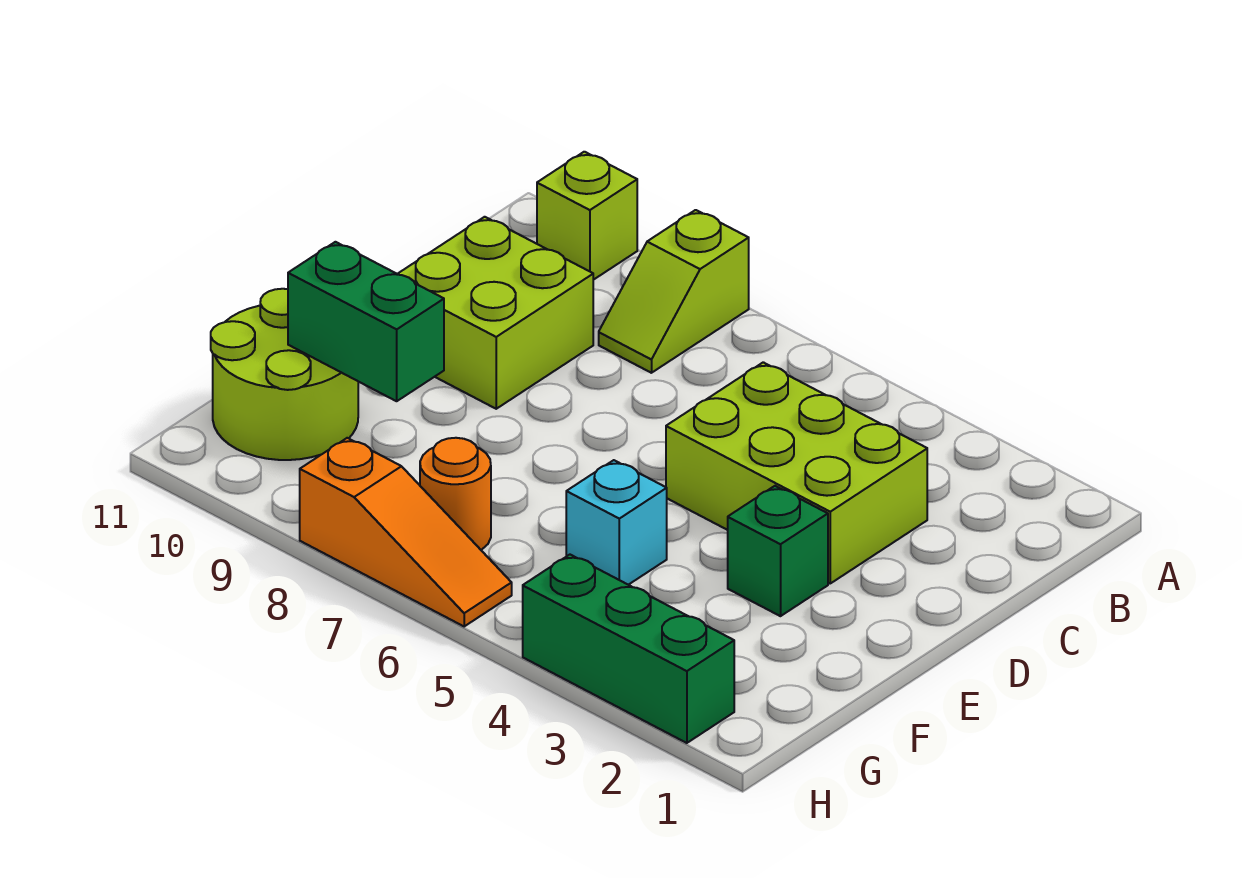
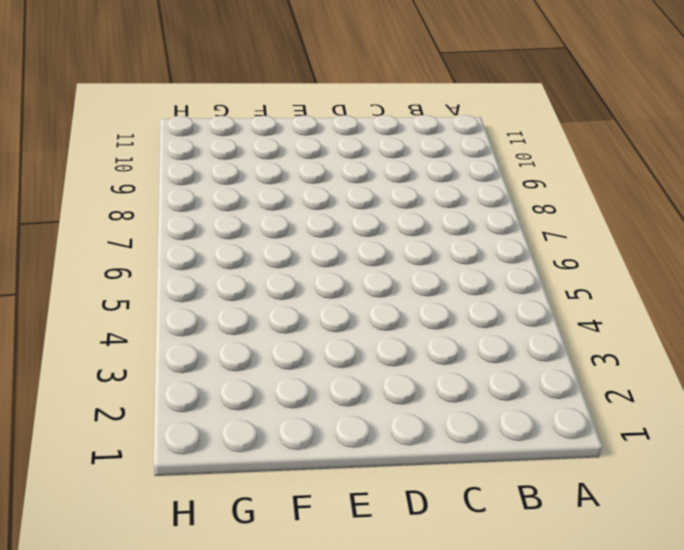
none -> lime 1x2 slope [599,210,749,373]
none -> lime 1x1 brick [537,152,637,280]

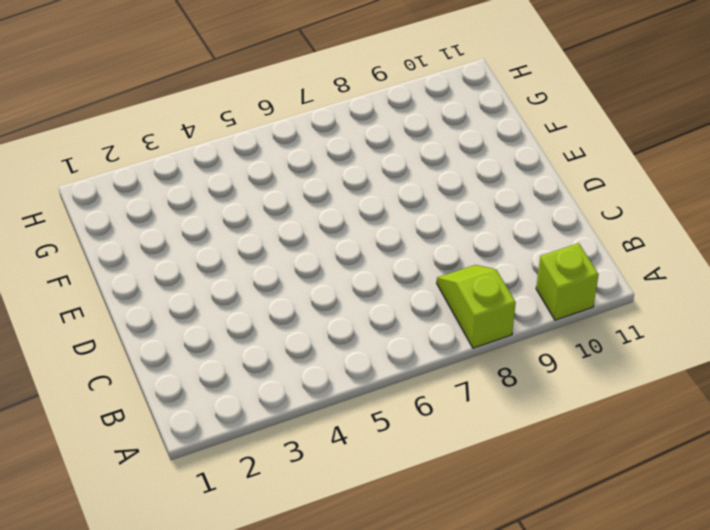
none -> lime 2x3 brick [666,362,927,583]
none -> lime 2x2 brick [398,217,593,409]

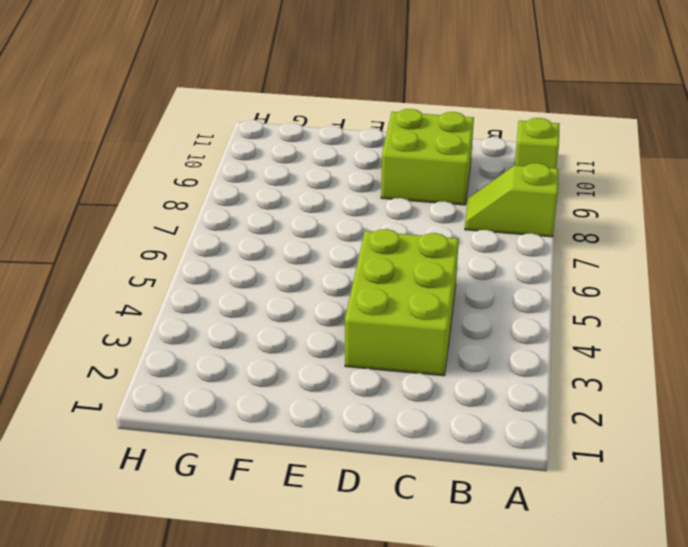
none -> green 1x1 brick [728,486,828,616]
none -> cyan 1x1 brick [566,460,667,585]

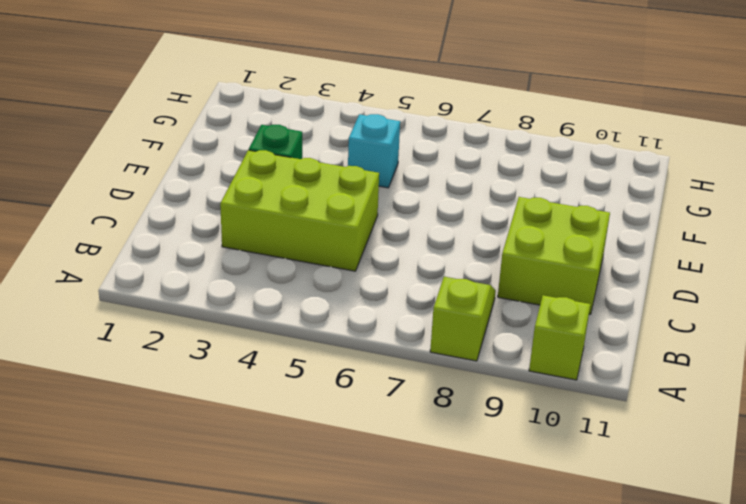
none -> lime 2x2 round brick [211,289,358,460]
none -> orange 1x1 round brick [420,438,491,550]

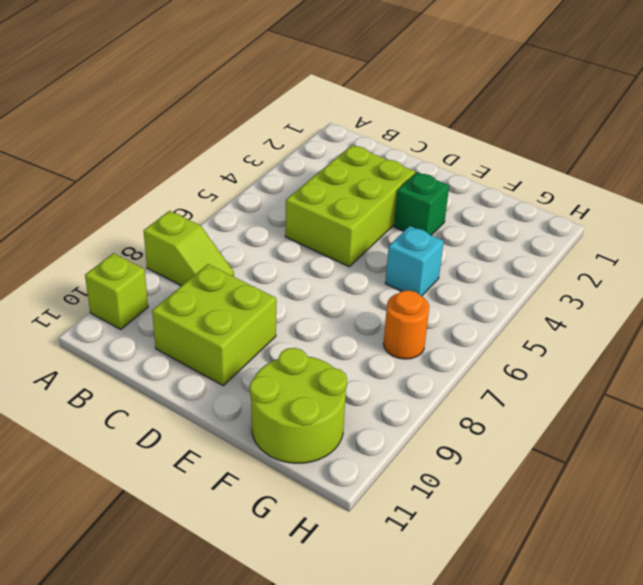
none -> green 1x3 brick [523,555,734,743]
none -> orange 1x3 slope [300,438,512,626]

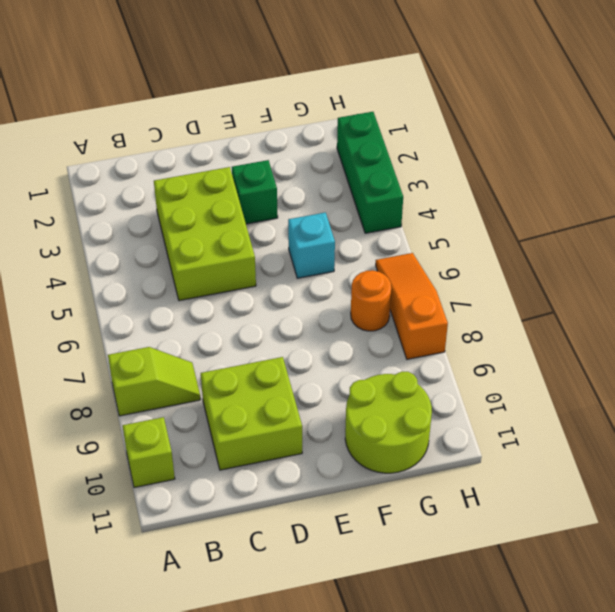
none -> green 1x2 brick [288,242,444,401]

